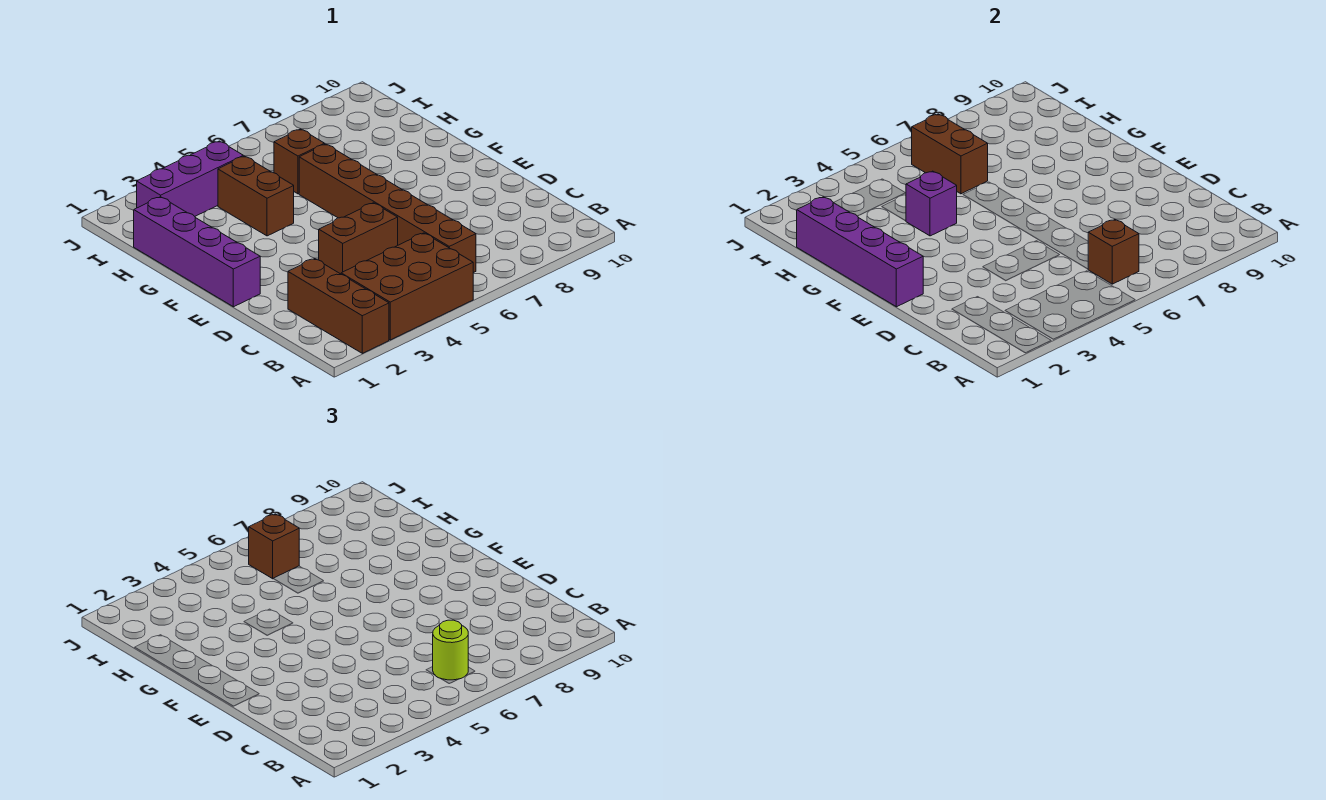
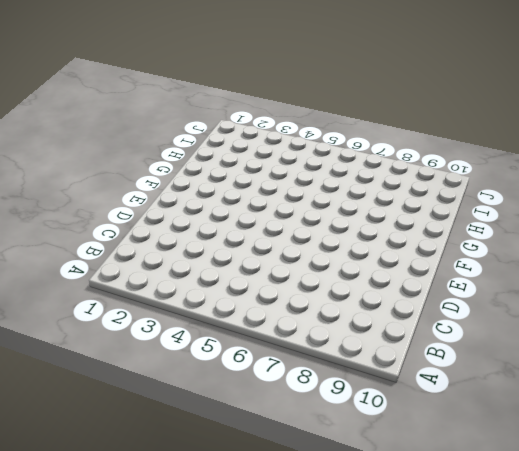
none -> brown 1x3 brick [288,259,389,353]
none -> brown 2x3 brick [341,233,473,340]
none -> brown 1x6 brick [299,144,476,273]

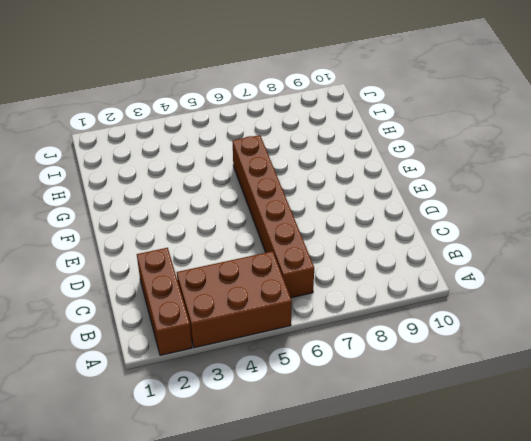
none -> brown 1x2 brick [319,203,398,274]
none -> purple 1x4 brick [134,197,260,307]
none -> brown 1x2 brick [218,156,294,236]

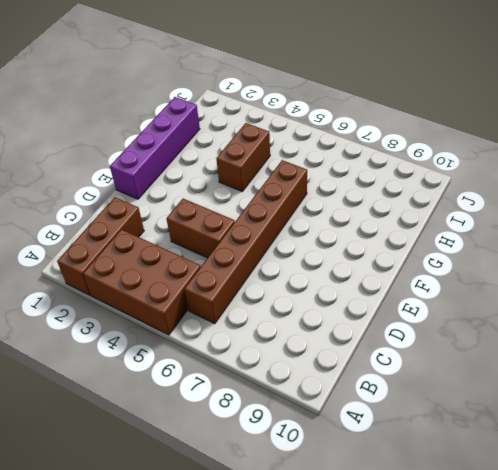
none -> brown 1x1 brick [274,129,325,194]
none -> purple 1x3 brick [137,141,243,216]
none -> brown 1x1 brick [1088,219,1139,284]

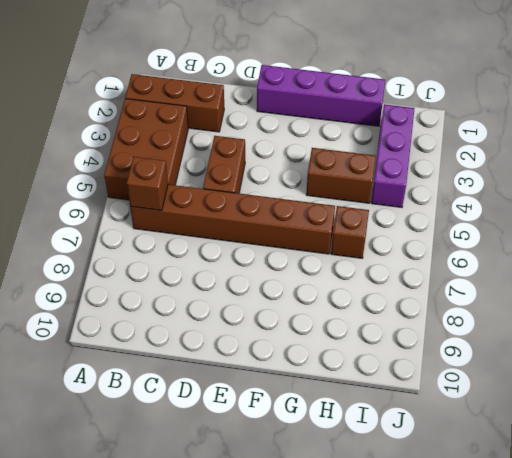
none -> purple 1x4 brick [797,197,923,307]
none -> purple 1x1 brick [906,171,957,236]
none -> brown 1x2 brick [912,114,988,194]

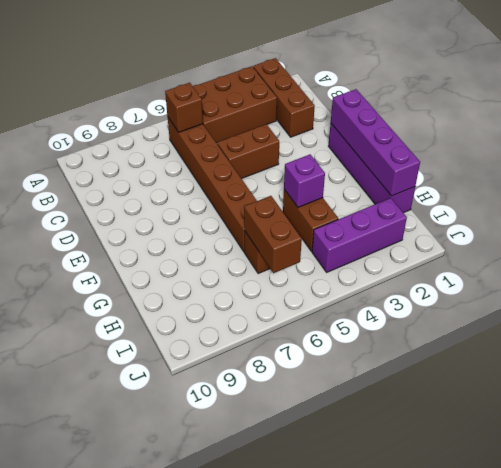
none -> lime 1x1 round brick [433,620,468,680]
none -> brown 1x1 brick [249,514,299,579]

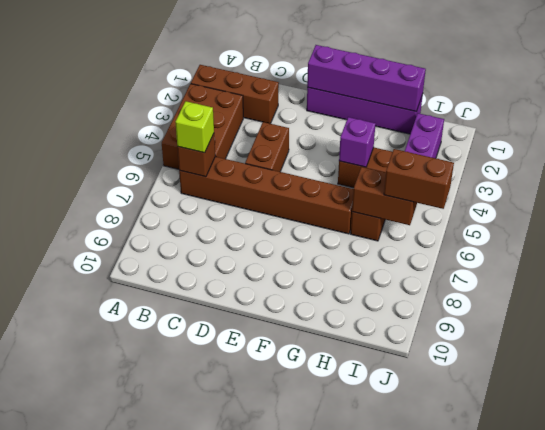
lime 1x1 brick [175,101,214,153] -> lime 1x1 round brick [433,620,468,680]
brown 1x2 brick [384,149,454,209] -> brown 1x1 brick [249,514,299,579]

